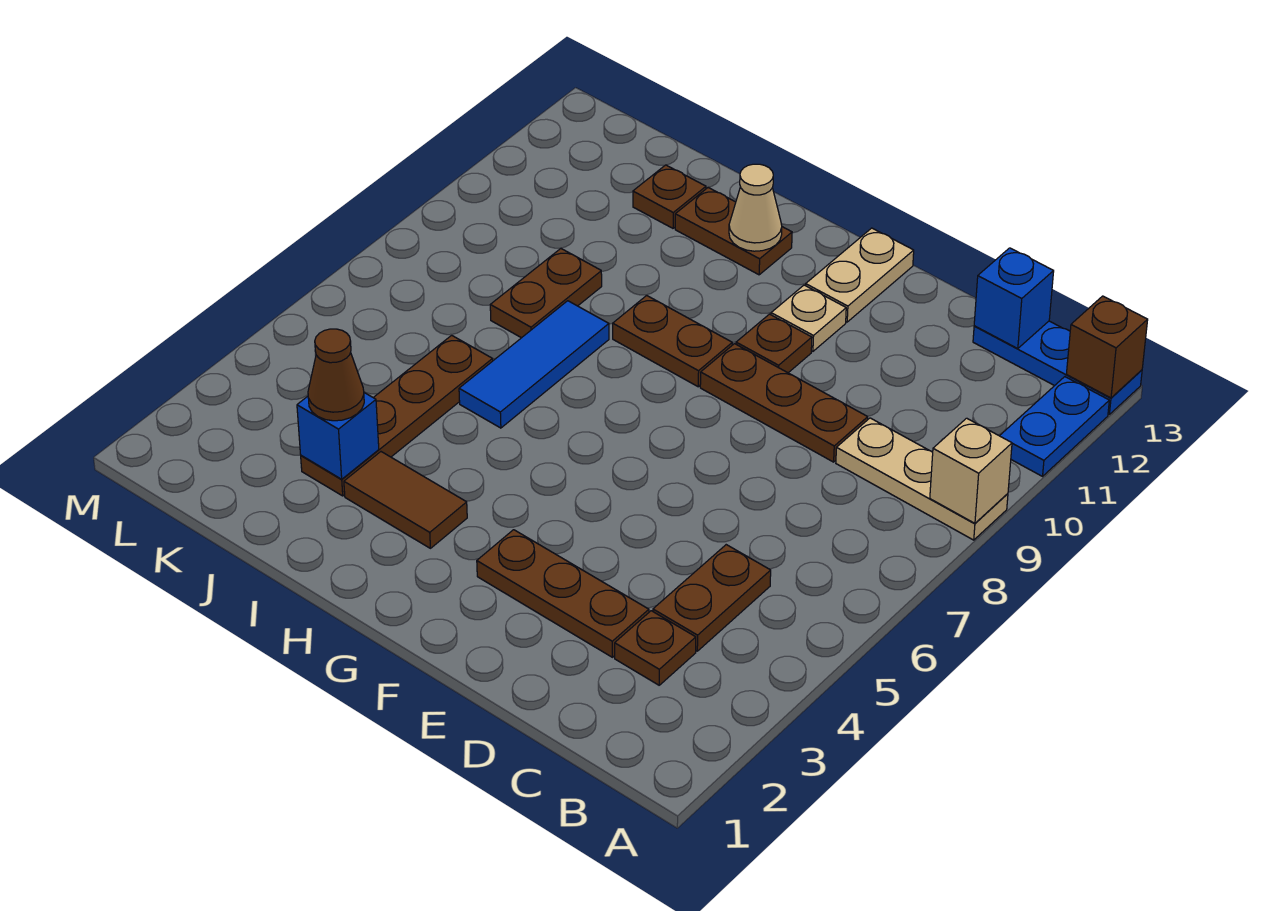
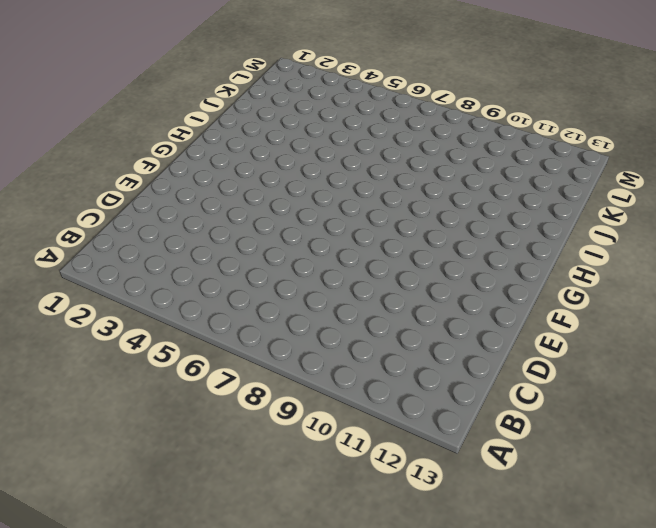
none -> tan 1x3 plate [836,418,1008,540]
none -> blue 1x2 plate [1000,377,1109,476]
none -> blue 1x3 plate [973,321,1142,414]

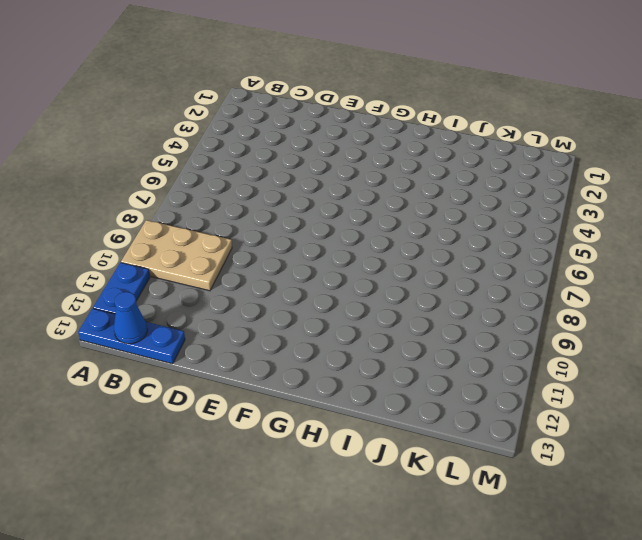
tan 2x3 plate [121,220,232,291] -> tan 1x3 plate [836,418,1008,540]
blue 1x1 cone [114,292,147,344] -> none
none -> brown 1x1 plate [615,611,696,685]
none -> brown 1x2 plate [653,545,771,651]
none -> brown 1x3 plate [477,530,649,657]

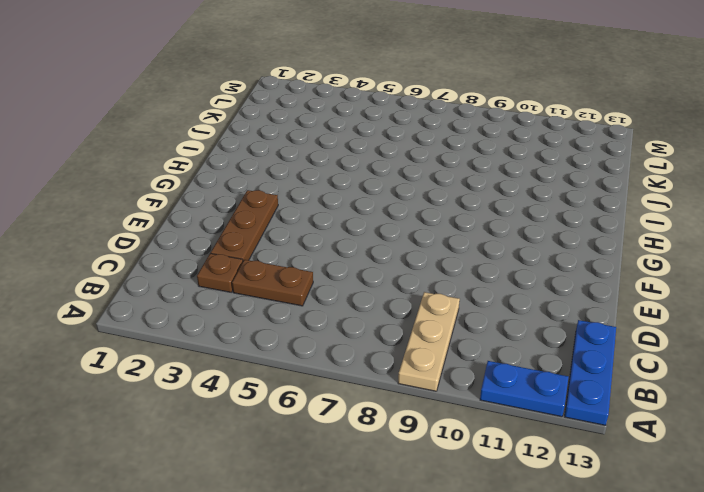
none -> brown 1x3 plate [700,344,868,462]
none -> brown 1x1 plate [736,314,812,373]
none -> tan 1x1 plate [771,285,846,351]

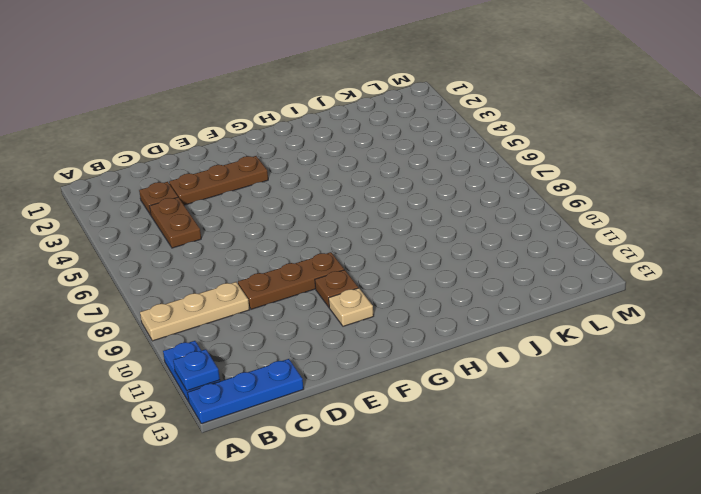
blue 1x1 plate [173,349,220,391] -> none
none -> tan 1x2 plate [806,228,914,322]
none -> brown 1x2 plate [613,296,732,387]
none -> brown 1x2 tile [344,452,467,548]

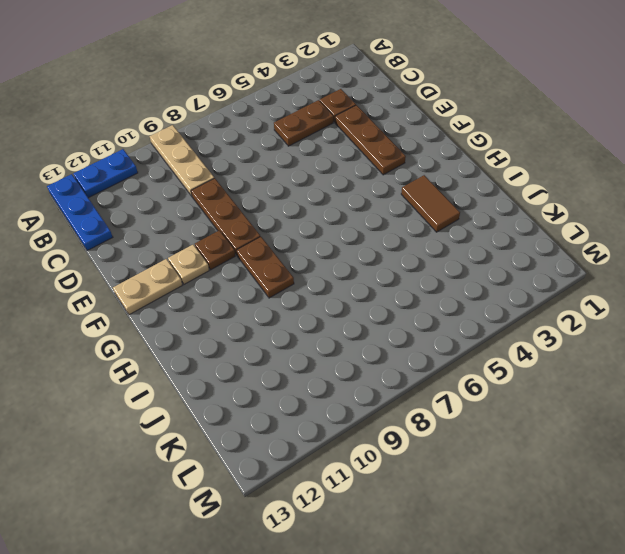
none -> brown 1x2 plate [675,187,792,275]
none -> blue 1x3 tile [459,301,609,428]
none -> brown 1x4 plate [301,335,493,496]

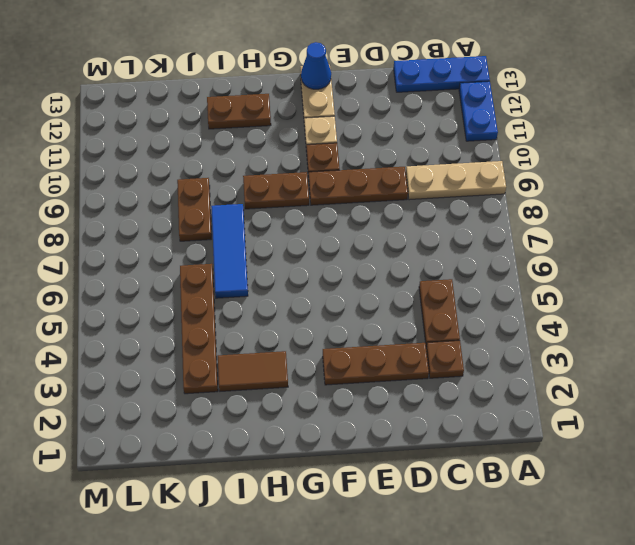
blue 1x1 cone [301,42,331,89] -> none
none -> brown 1x1 plate [633,165,706,228]
none -> tan 1x1 brick [930,418,1012,523]
none -> brown 1x1 brick [1067,296,1148,398]

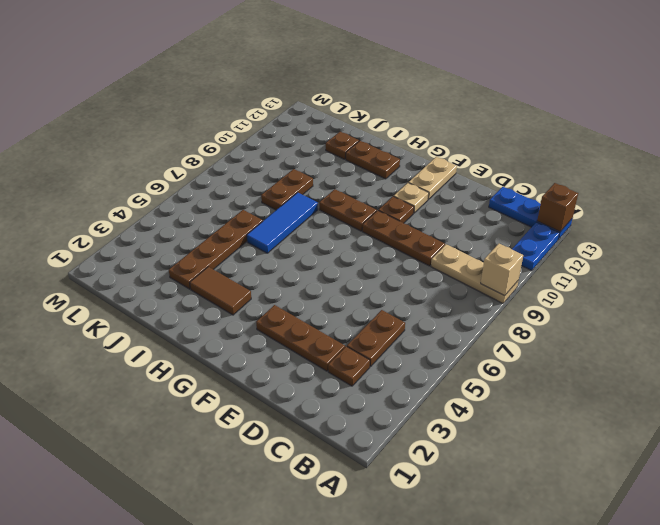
none -> blue 1x1 brick [974,248,1054,349]
none -> tan 1x1 cone [729,164,782,251]
none -> blue 1x1 brick [297,393,379,479]

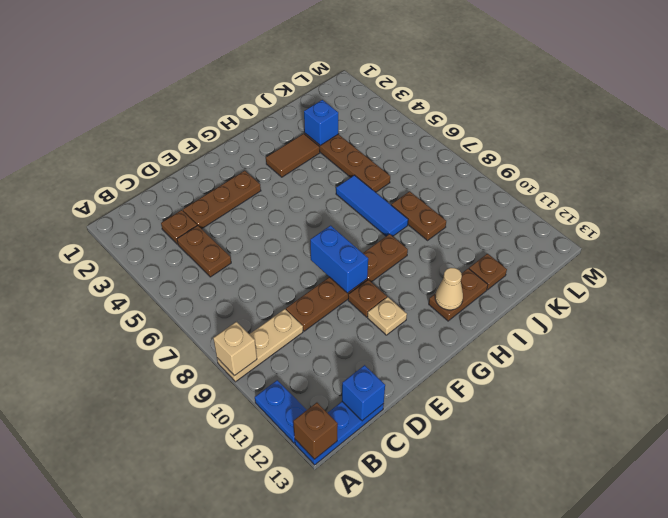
blue 1x2 brick [310,226,368,293] -> none
none -> tan 1x2 plate [806,228,914,322]
none -> brown 1x1 cone [308,329,364,421]

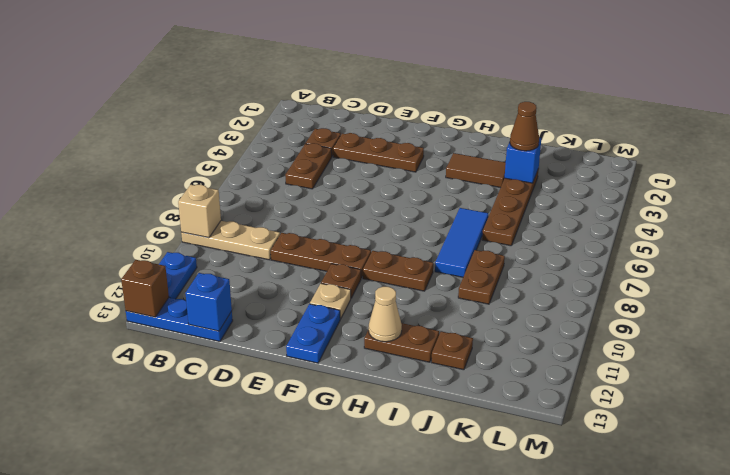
blue 1x2 plate [286,304,340,363] -> tan 1x2 plate [806,228,914,322]

